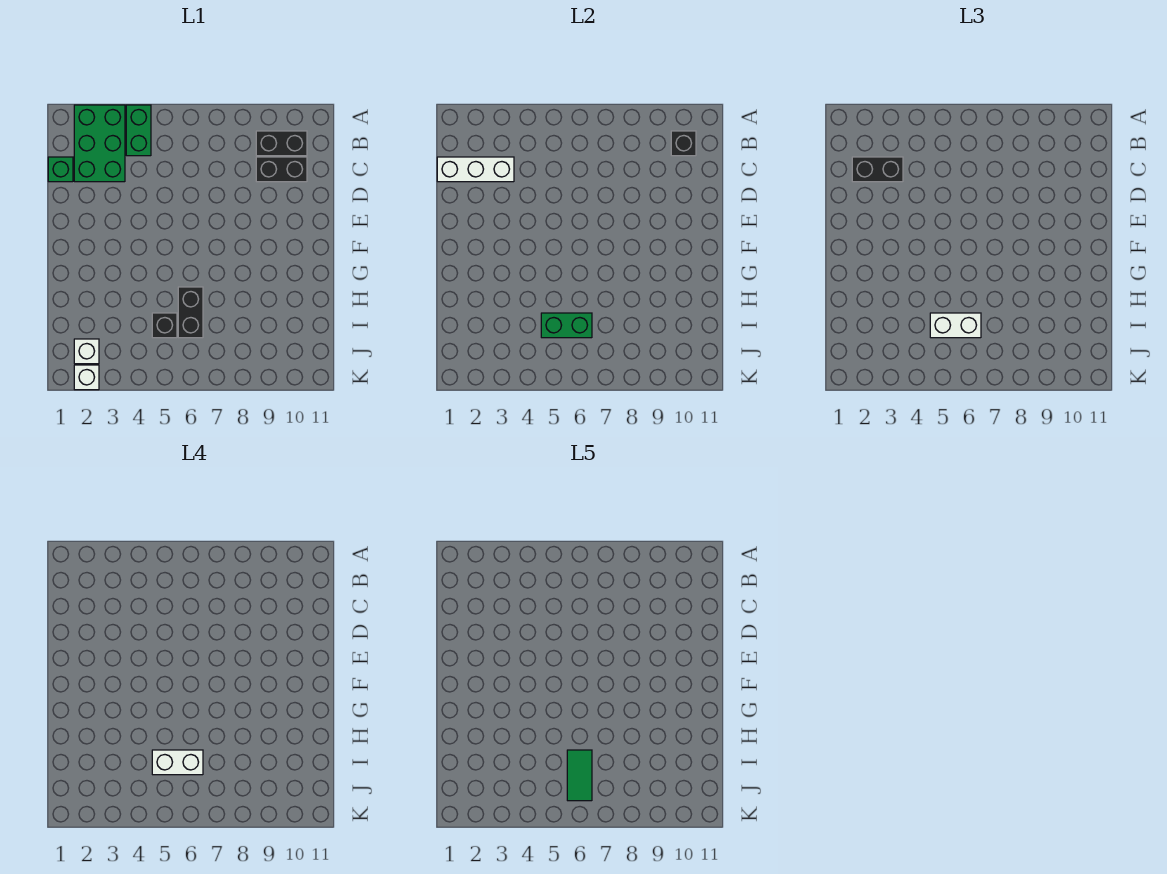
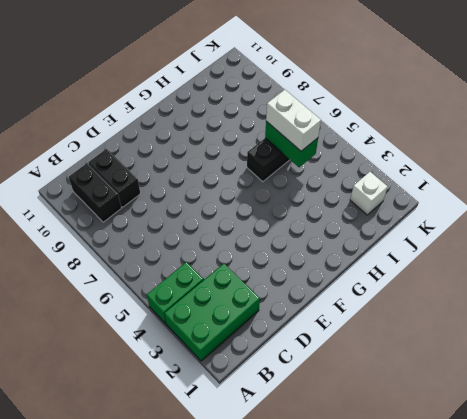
none -> green 1x1 brick [48,157,73,182]
none -> black 1x1 brick [152,313,177,338]
none -> white 1x1 brick [74,365,99,390]

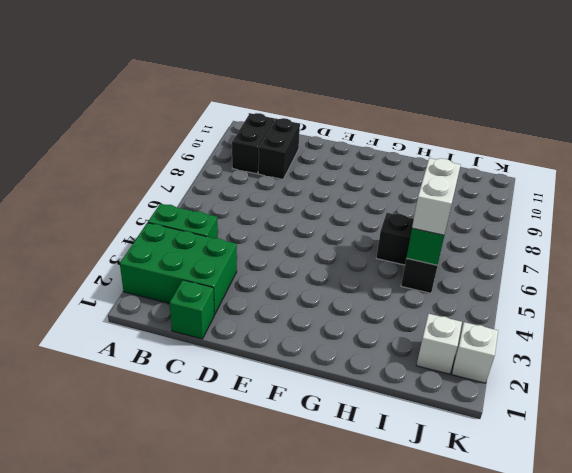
none -> black 1x1 brick [671,131,696,156]
none -> white 1x3 brick [437,157,514,182]
none -> black 1x2 brick [852,157,903,182]

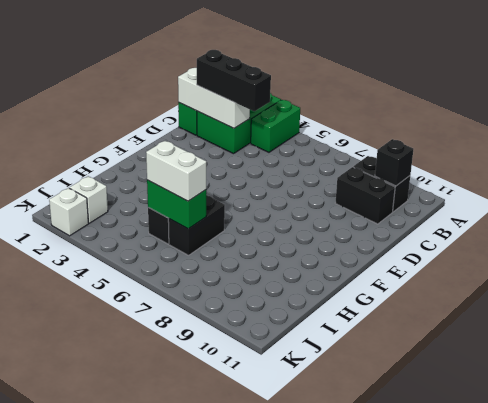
black 1x3 brick [197,50,271,111] -> black 1x2 brick [852,157,903,182]
none -> white 1x2 brick [152,750,203,775]
none -> green 1x2 tile [567,750,592,801]

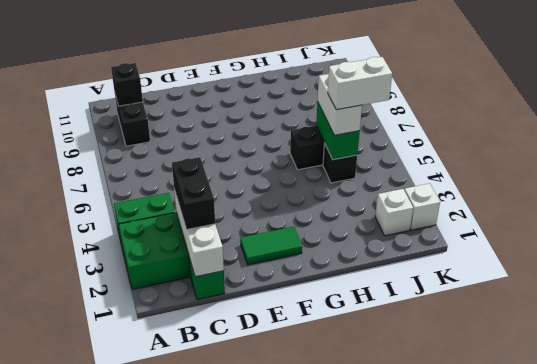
green 1x2 tile [240,226,302,265] -> green 1x2 tile moved to [567,750,592,801]
white 1x2 brick [328,57,392,110] -> white 1x2 brick turned to [152,750,203,775]
none -> black 1x2 brick [256,157,307,182]

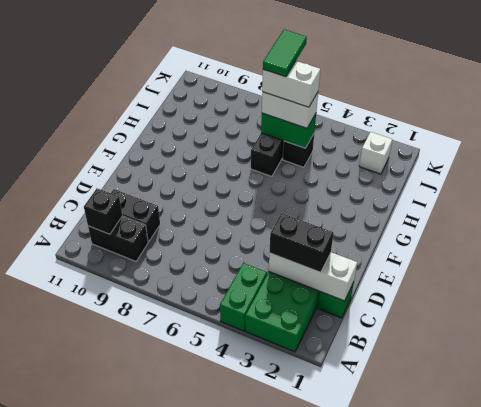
none -> white 1x1 brick [74,365,99,390]

